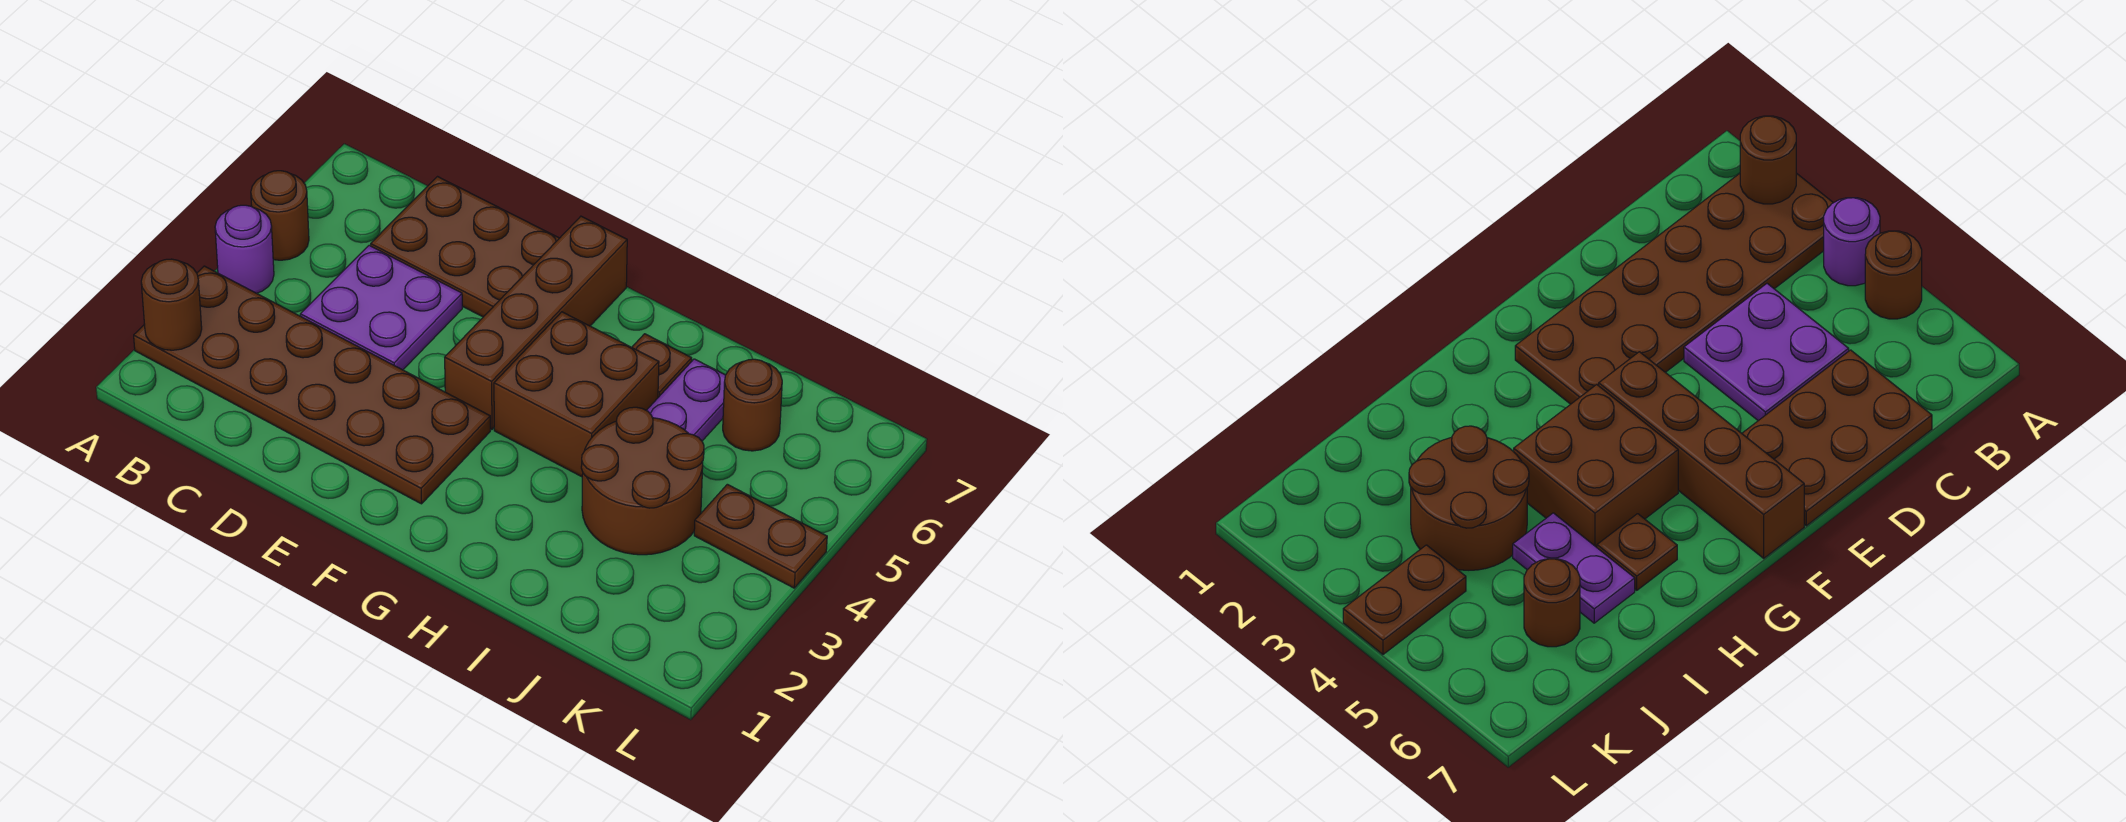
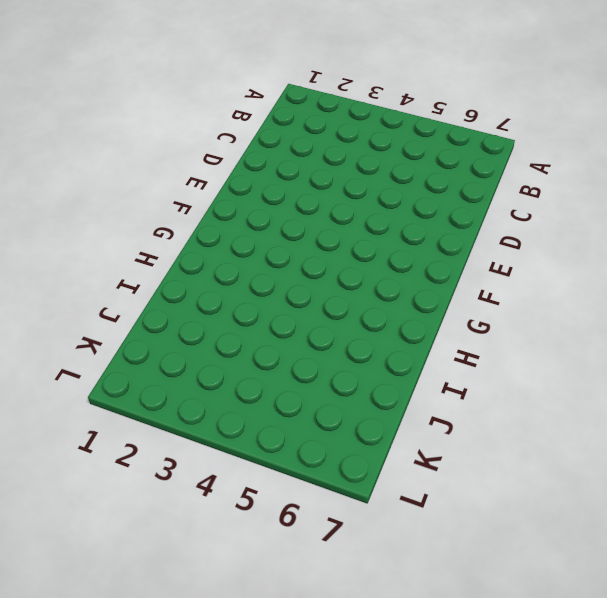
none -> brown 2x6 plate [134,266,490,504]
none -> purple 1x1 round brick [215,205,274,293]
none -> brown 1x1 round brick [251,171,309,260]

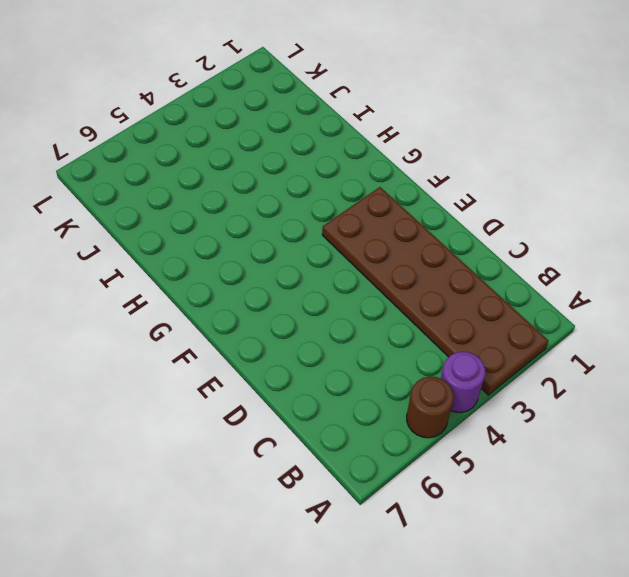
none -> purple 2x2 plate [300,245,462,370]
none -> brown 2x3 plate [371,177,559,317]
none -> brown 1x4 brick [445,216,627,429]

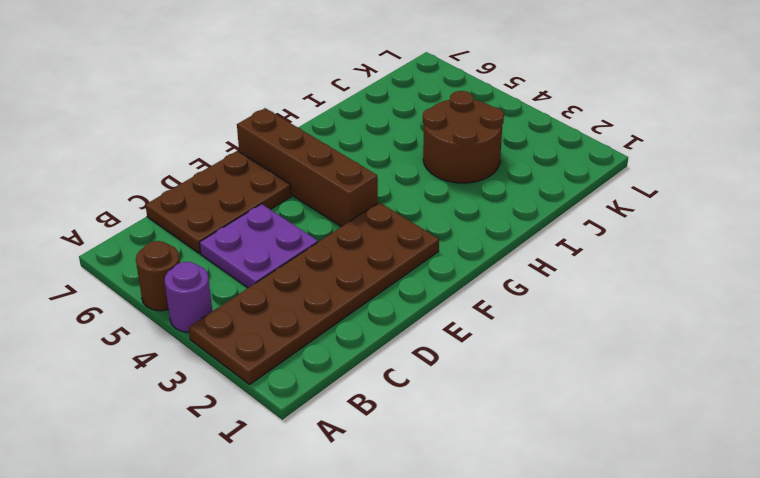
none -> brown 2x2 brick [494,312,659,477]
none -> brown 1x1 plate [632,334,692,397]
none -> purple 1x2 plate [647,359,725,441]

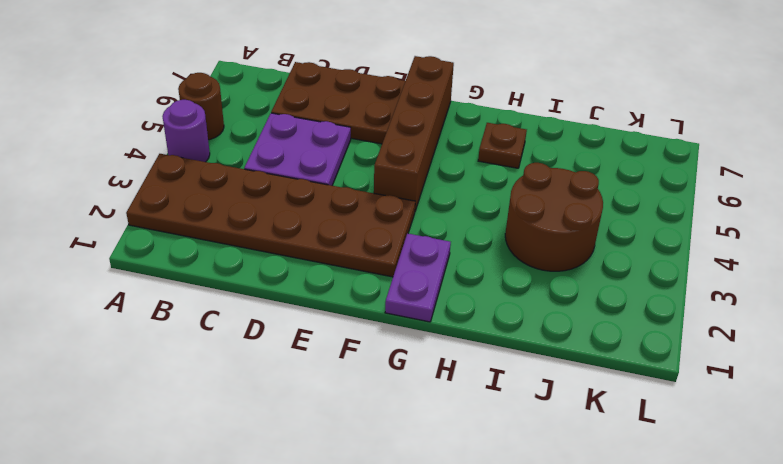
purple 1x2 plate [385,233,451,322] -> purple 1x2 plate moved to [647,359,725,441]
none -> brown 2x2 brick [494,312,659,477]
none -> brown 1x1 round brick [723,359,782,451]
none -> brown 1x2 plate [694,484,827,588]

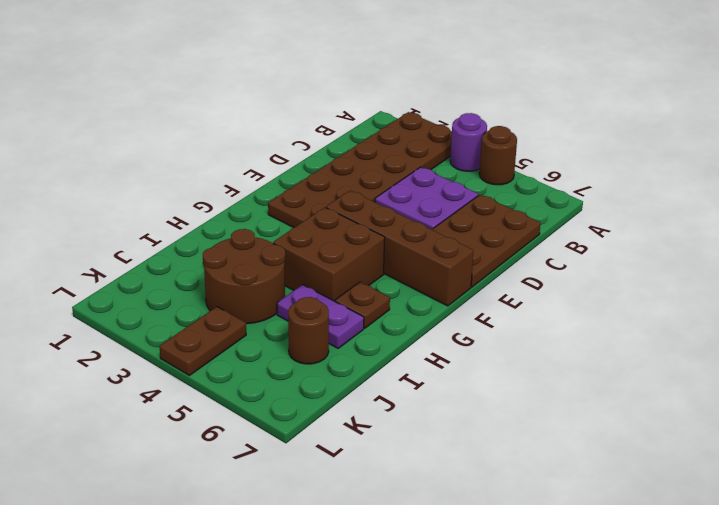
none -> brown 1x1 round brick [141,259,202,350]

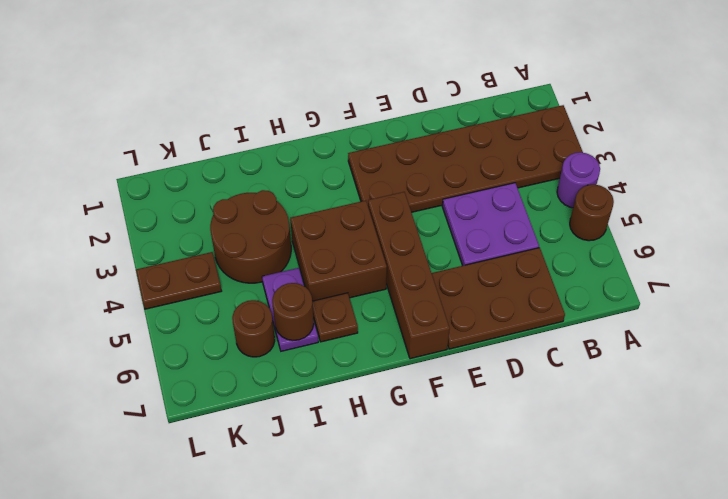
brown 1x1 round brick [272,283,314,340] -> brown 1x1 round brick moved to [141,259,202,350]

